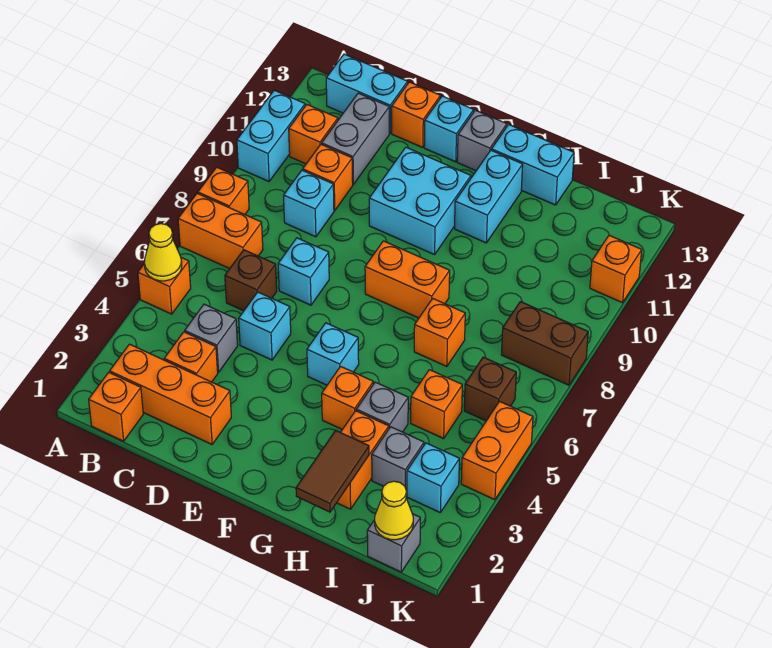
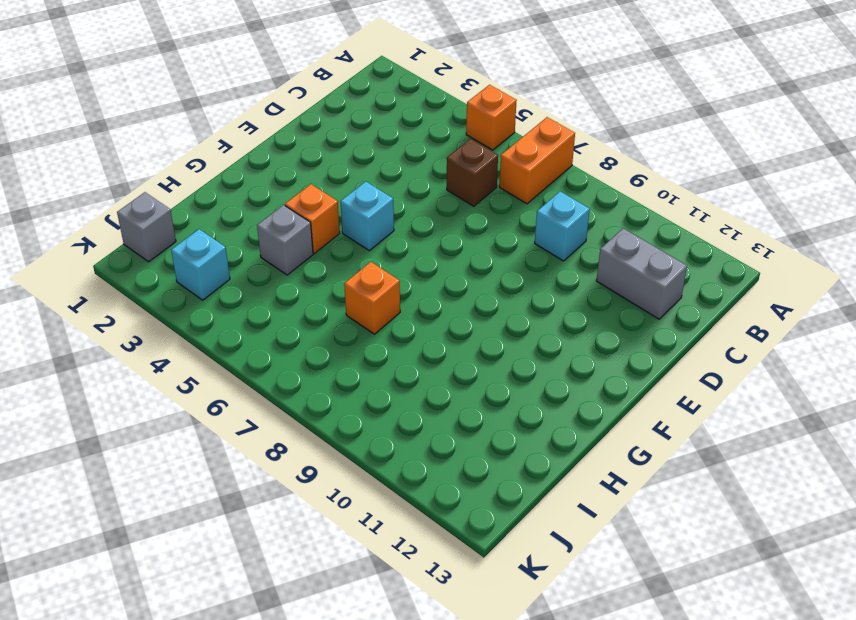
none -> orange 1x1 brick [198,167,249,214]
none -> cyan 1x2 brick [237,90,305,181]
none -> orange 1x1 brick [89,372,143,441]
none -> orange 1x3 brick [110,344,231,444]

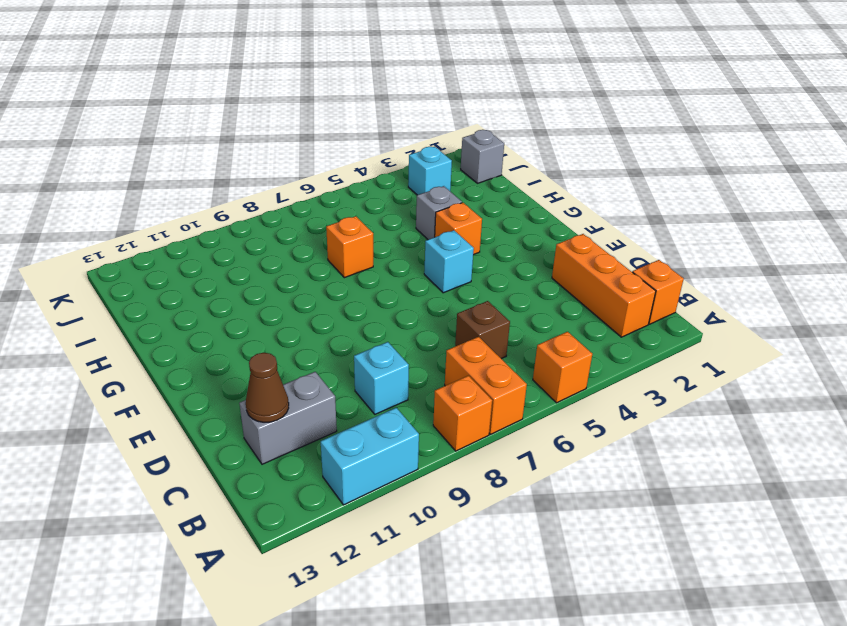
brown 1x1 cone [246,353,289,422] -> none
none -> orange 1x1 brick [289,105,338,164]
none -> cyan 1x2 brick [326,54,408,133]
none -> orange 1x1 brick [164,332,218,382]
none -> grey 1x1 brick [185,304,238,372]

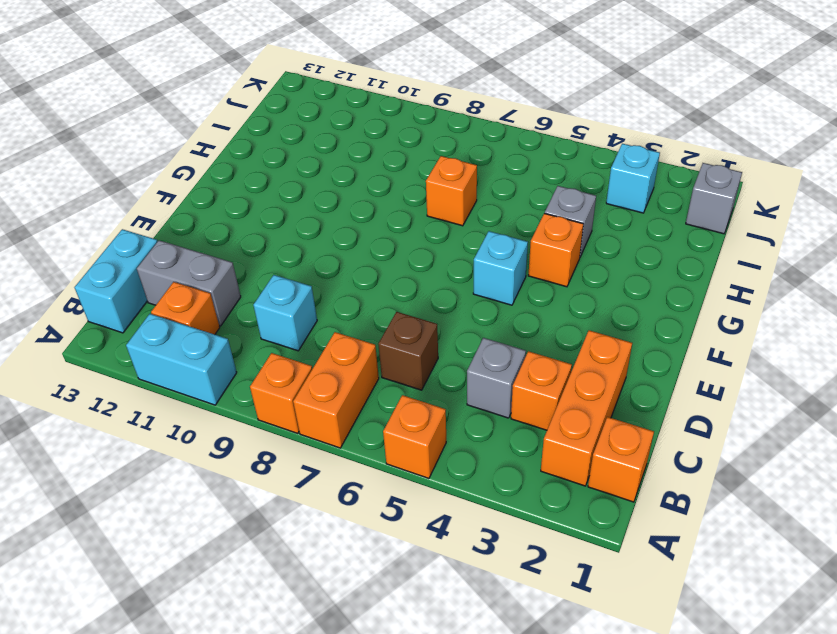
none -> orange 1x1 brick [303,144,353,210]
none -> cyan 1x1 brick [239,292,291,360]
none -> cyan 1x1 brick [278,238,329,305]
none -> orange 1x1 brick [392,82,440,148]

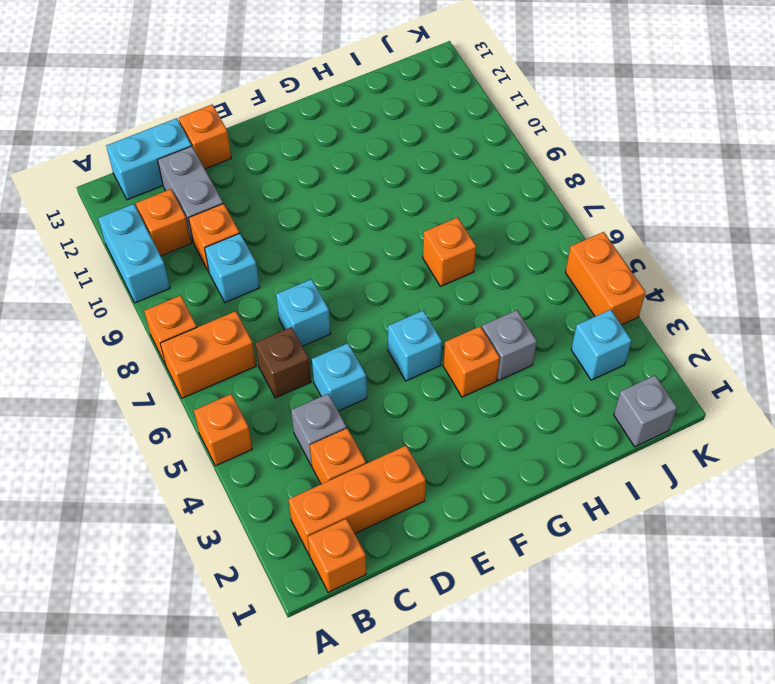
none -> cyan 2x2 brick [369,147,471,255]
none -> cyan 1x1 brick [424,96,474,162]
none -> orange 1x2 brick [365,241,450,318]
none -> grey 1x1 brick [457,110,507,171]

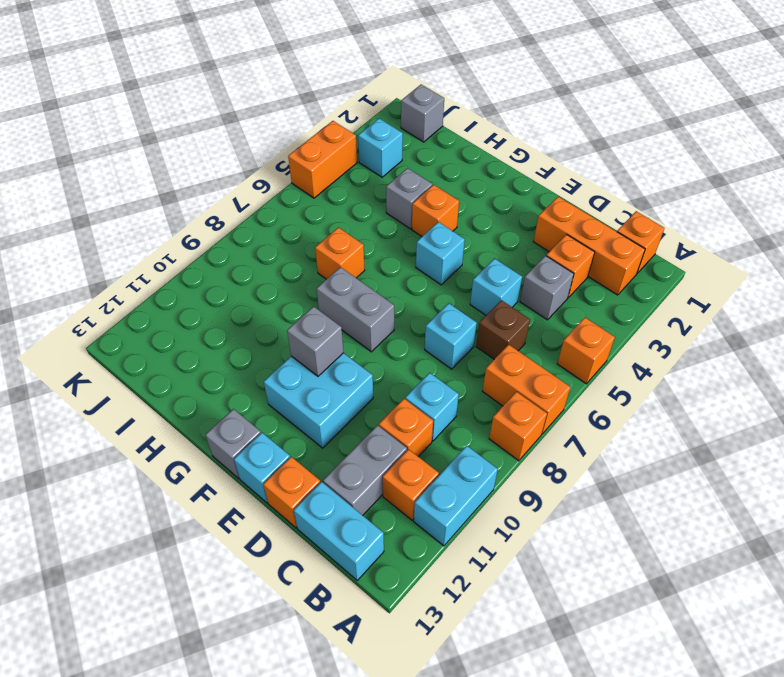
grey 1x2 brick [317,267,394,352] -> orange 1x2 brick [365,241,450,318]
grey 1x1 brick [287,306,344,376] -> grey 1x1 brick moved to [372,427,424,491]
none -> cyan 1x2 brick [455,150,523,243]
none -> cyan 1x2 brick [491,125,574,205]
none -> orange 1x2 brick [337,411,389,509]
none -> orange 1x1 brick [411,370,462,439]

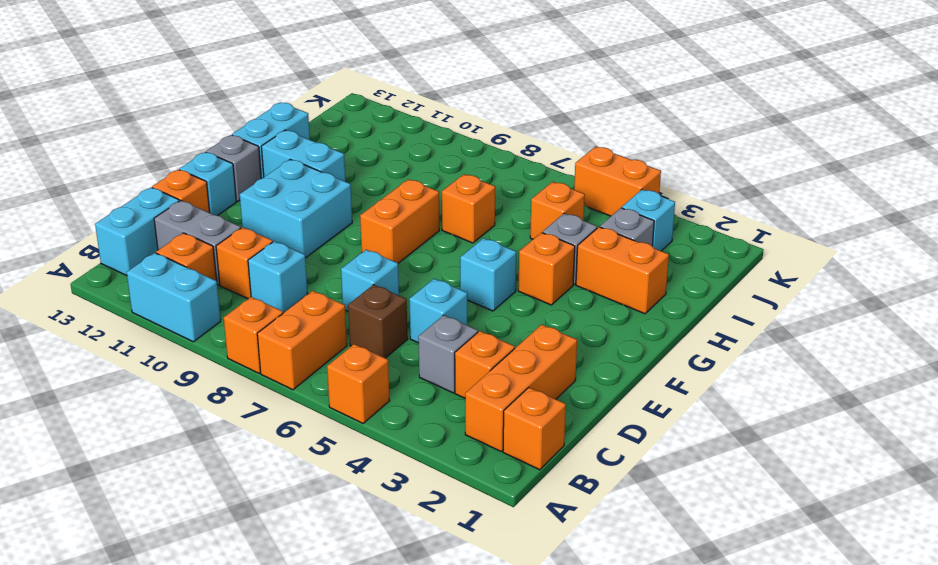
none -> grey 1x1 brick [367,514,420,572]
none -> brown 1x1 brick [464,357,516,421]
none -> brown 1x2 brick [501,302,588,385]
none -> orange 1x1 brick [590,235,642,303]

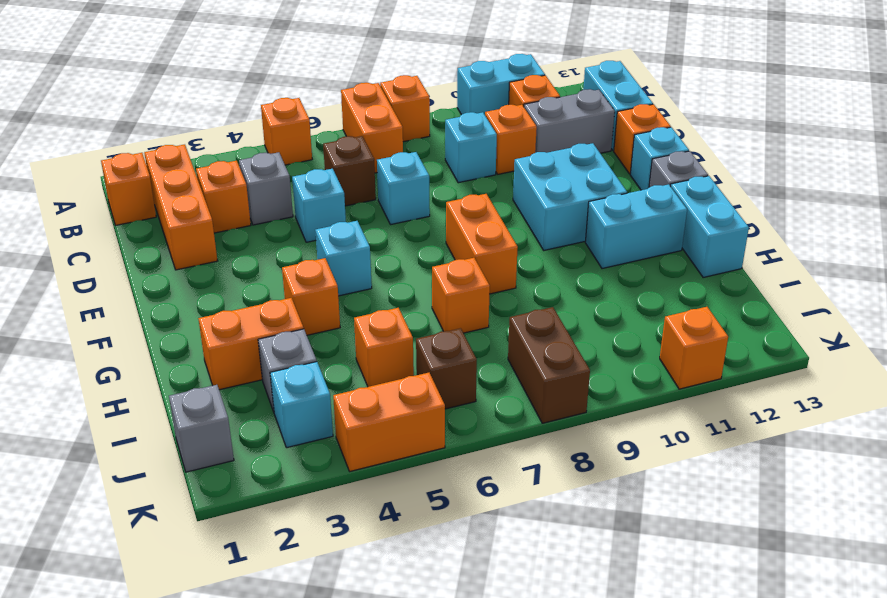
none -> grey 1x1 brick [356,382,408,432]
none -> yellow 1x1 cone [144,224,182,281]
none -> brown 1x2 tile [296,430,369,512]
none -> yellow 1x1 cone [375,481,413,540]

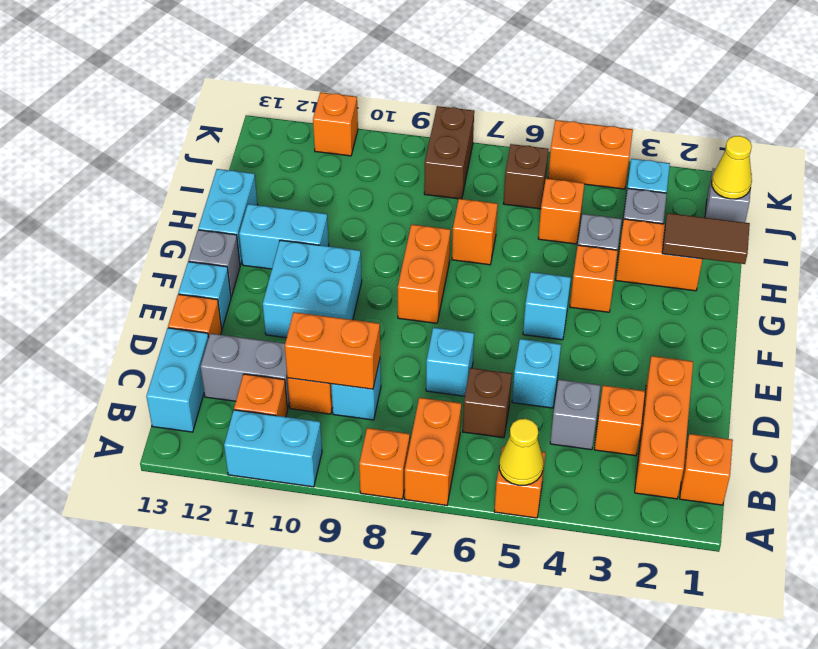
orange 1x2 brick [285,312,380,389] -> none

